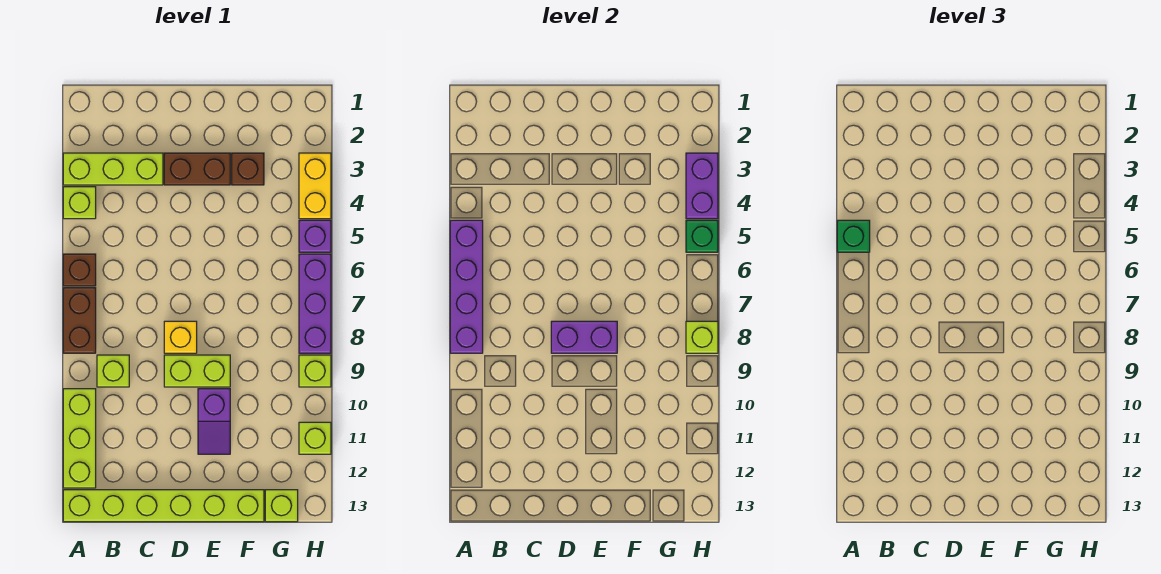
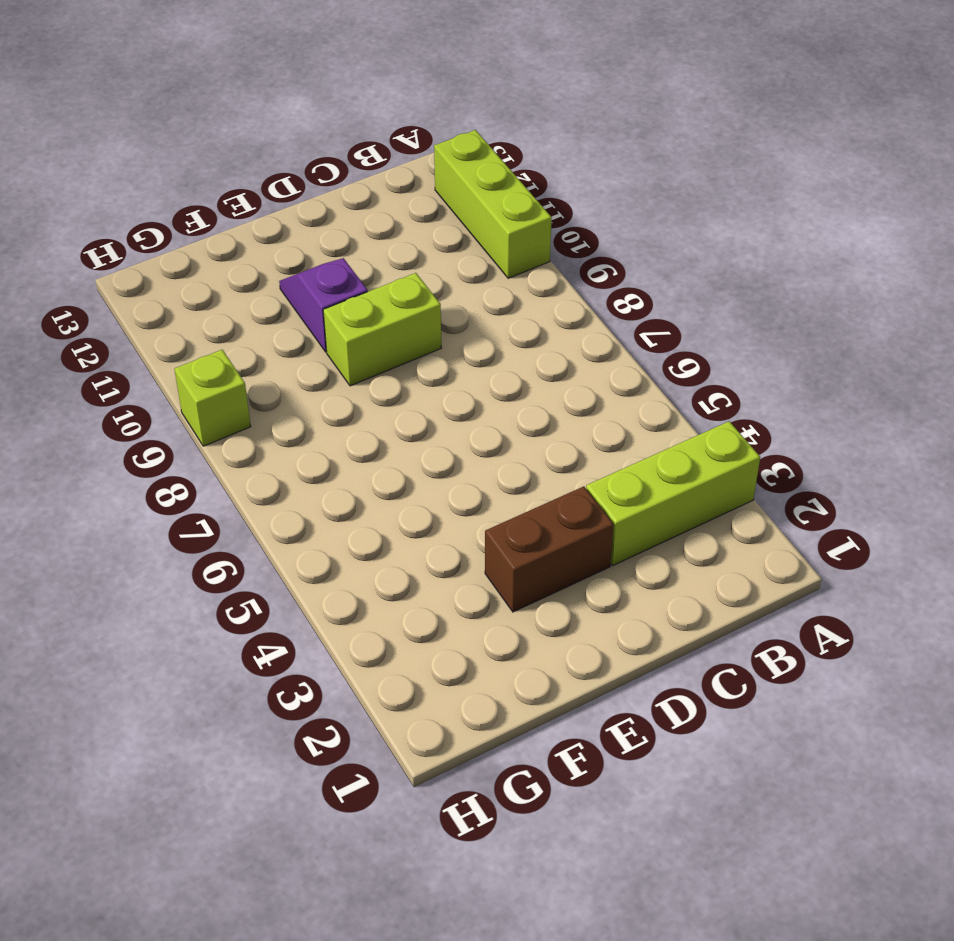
none -> lime 1x1 brick [63,187,96,219]
none -> brown 1x1 brick [63,254,96,286]
none -> brown 1x2 brick [63,288,96,353]

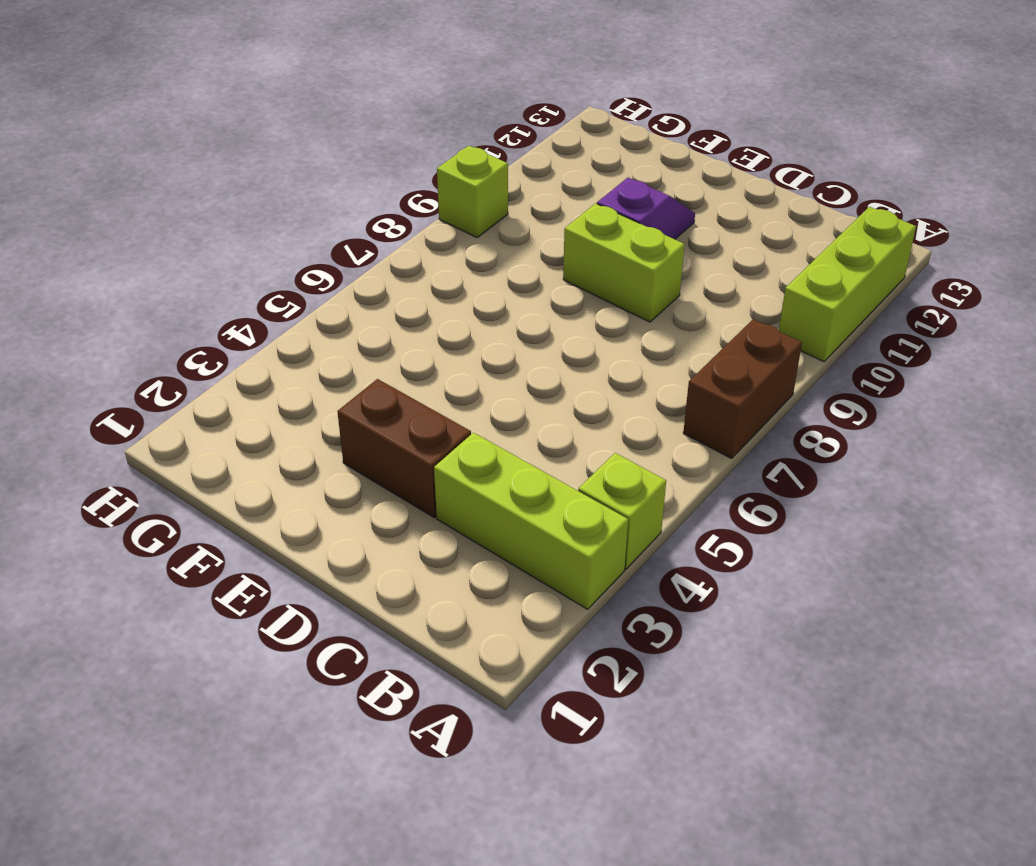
none -> brown 1x1 brick [63,254,96,286]
none -> lime 1x6 brick [63,490,264,522]
none -> lime 1x1 brick [97,355,129,387]

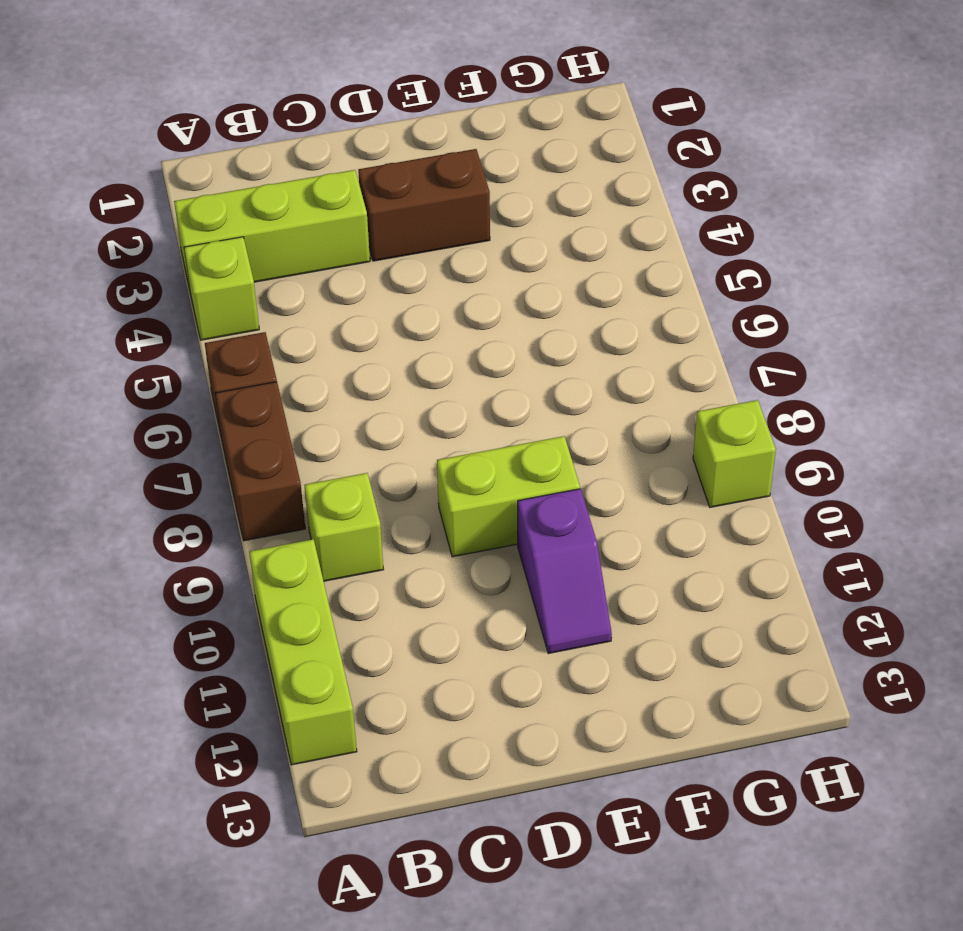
none -> lime 1x6 brick [63,490,264,522]
none -> yellow 1x1 brick [164,321,197,353]
none -> brown 1x1 brick [232,153,264,185]

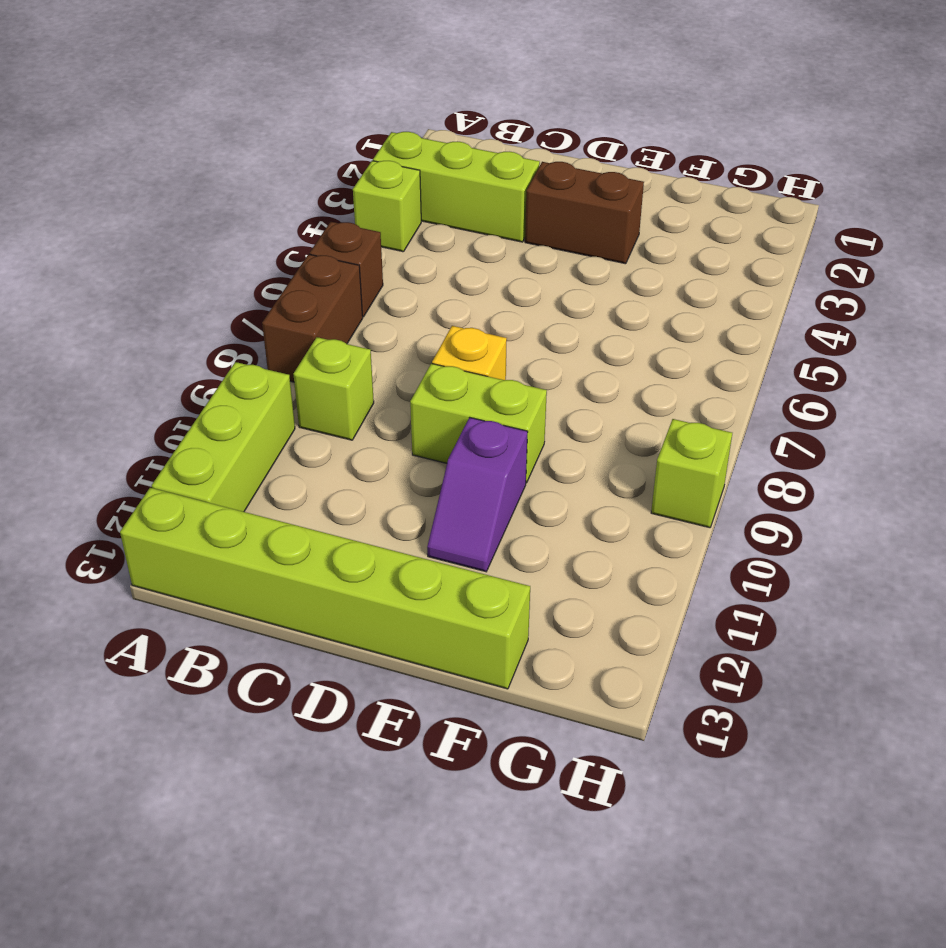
none -> brown 1x1 brick [232,153,264,185]
none -> lime 1x1 brick [265,490,298,522]
none -> yellow 1x2 brick [299,153,331,219]

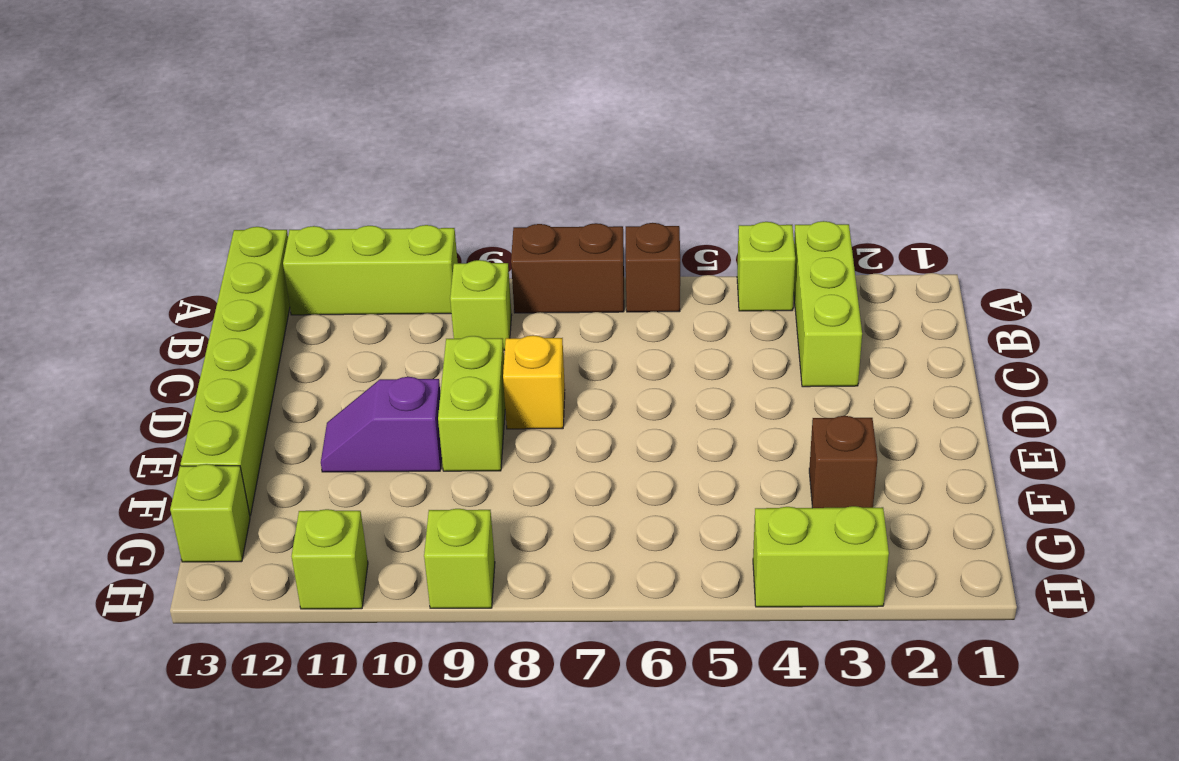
lime 1x2 brick [753,506,889,607] -> yellow 1x2 brick [299,153,331,219]
none -> brown 1x2 brick [164,153,230,185]
none -> purple 1x1 brick [299,220,331,252]
none -> purple 1x3 brick [299,254,331,353]

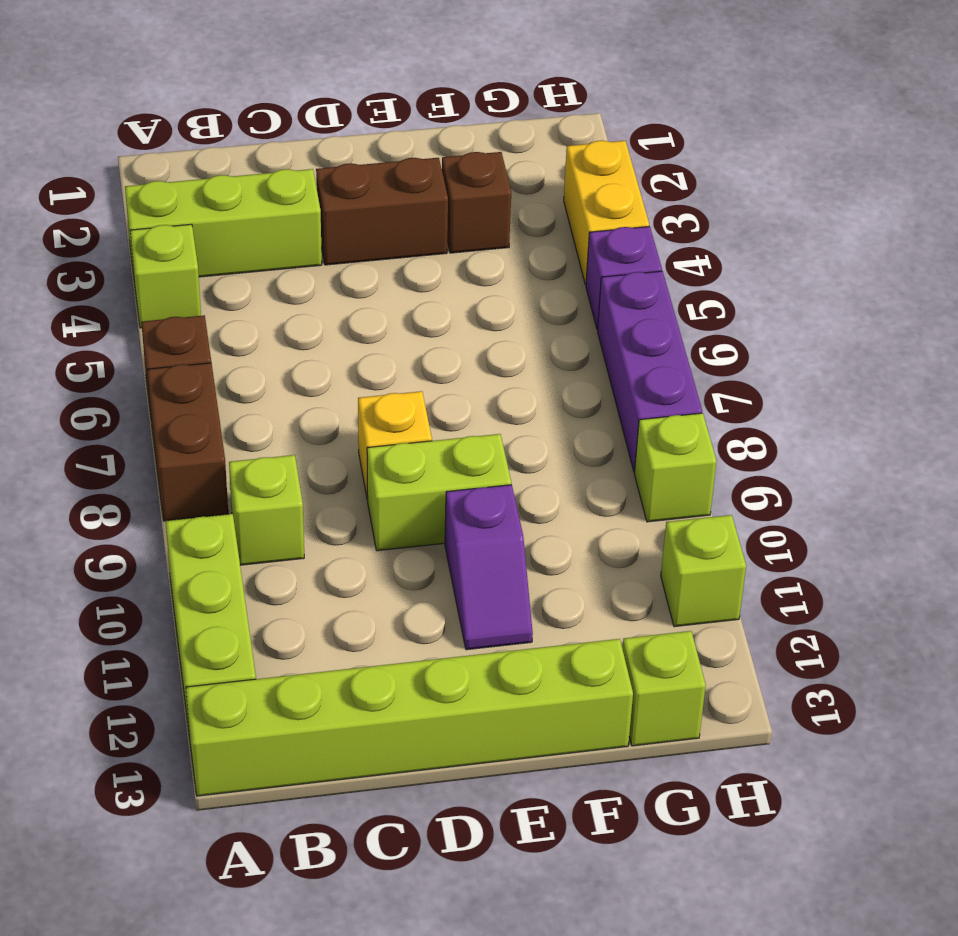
none -> purple 1x4 brick [450,220,483,353]
none -> purple 1x2 brick [551,321,617,353]
none -> purple 1x2 brick [686,153,718,219]

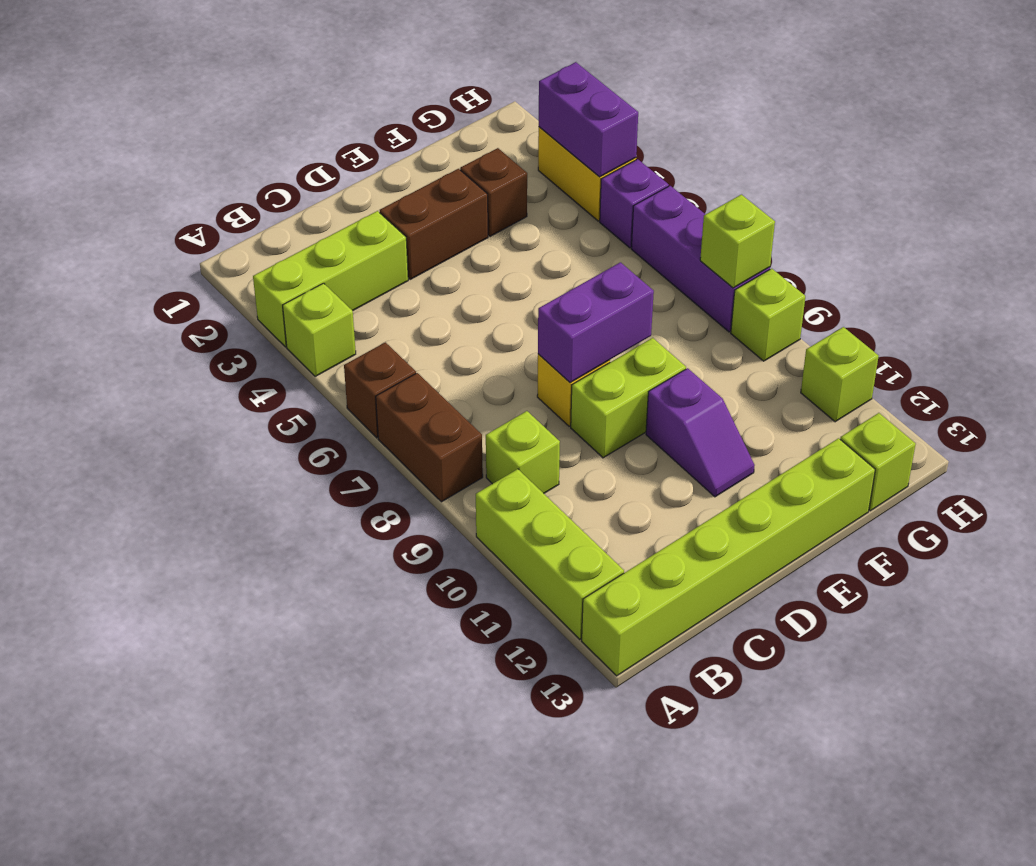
none -> purple 1x4 brick [450,220,483,353]
none -> green 1x1 brick [686,220,718,252]
none -> green 1x1 brick [837,220,870,252]

